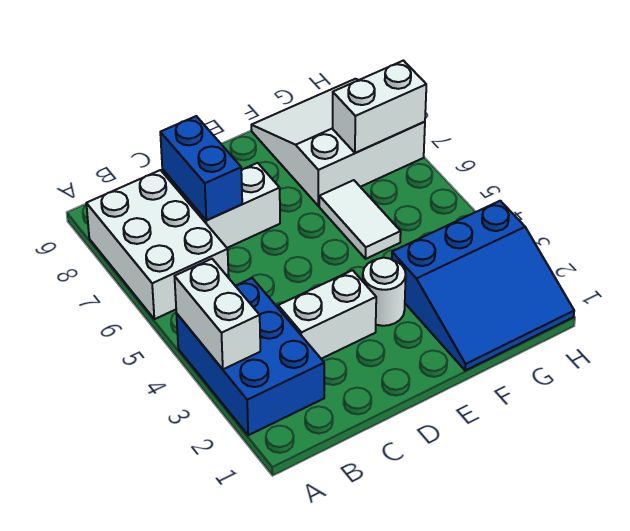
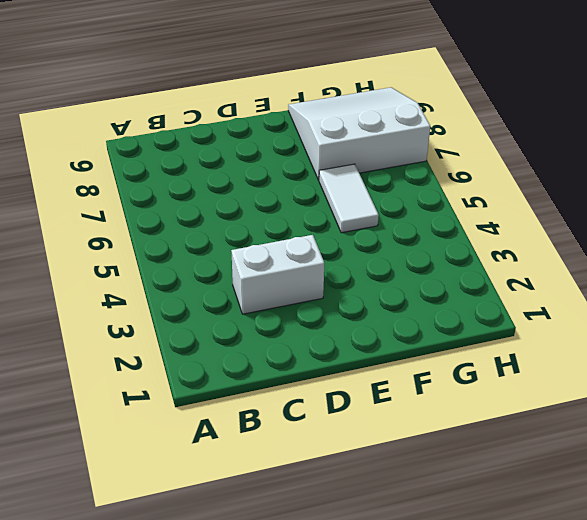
none -> blue 2x3 brick [176,278,324,435]
none -> white 2x3 brick [86,170,229,319]

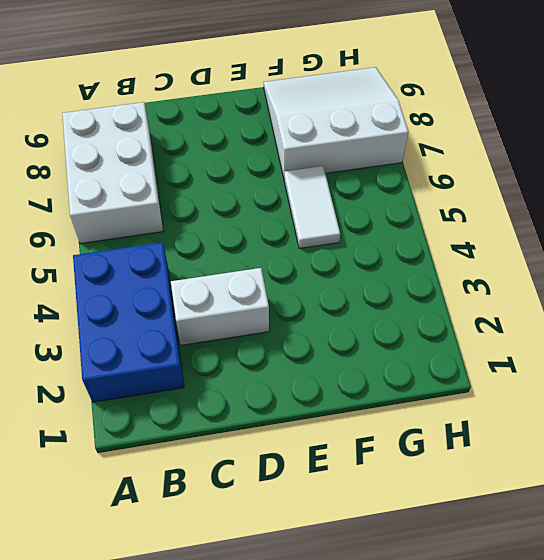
none -> white 1x2 brick [185,163,280,248]
none -> white 1x1 round brick [363,258,406,326]

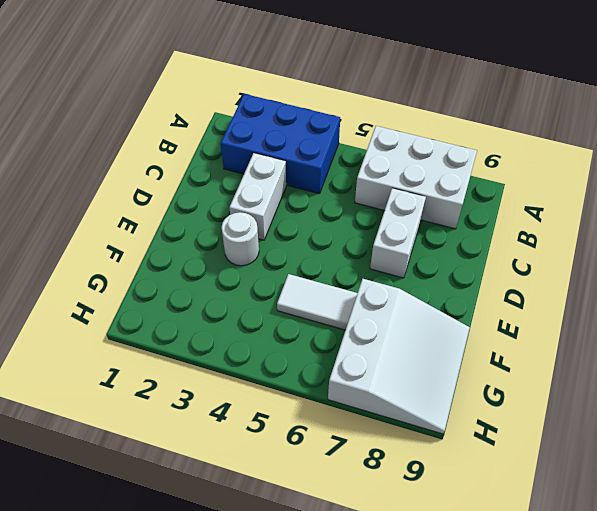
none -> blue 3x3 slope [392,201,574,370]
none -> white 1x2 brick [175,259,260,369]

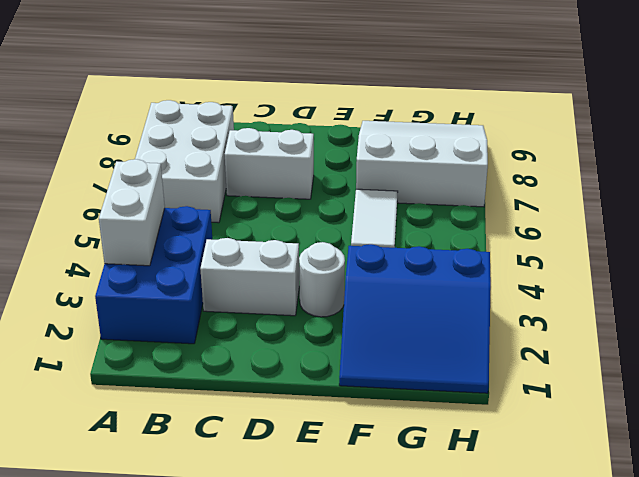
none -> blue 1x2 brick [160,116,242,220]
none -> white 1x2 brick [333,61,426,153]

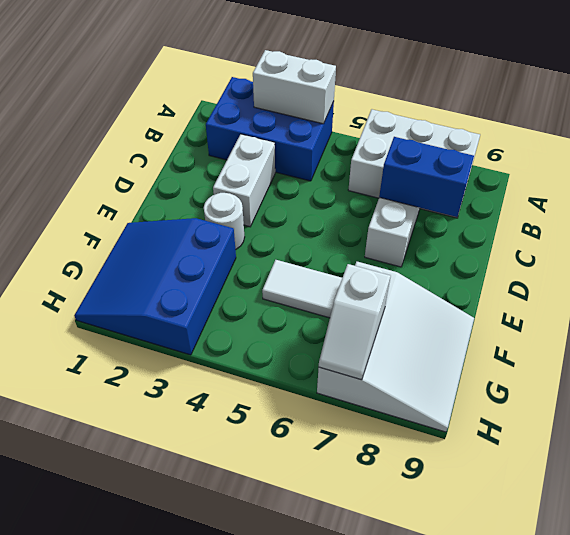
white 1x2 slope [319,264,391,380] -> white 1x2 brick [333,61,426,153]

